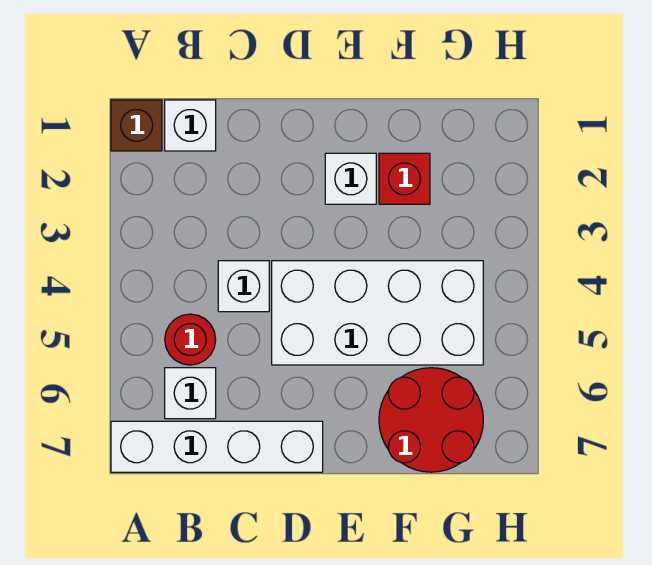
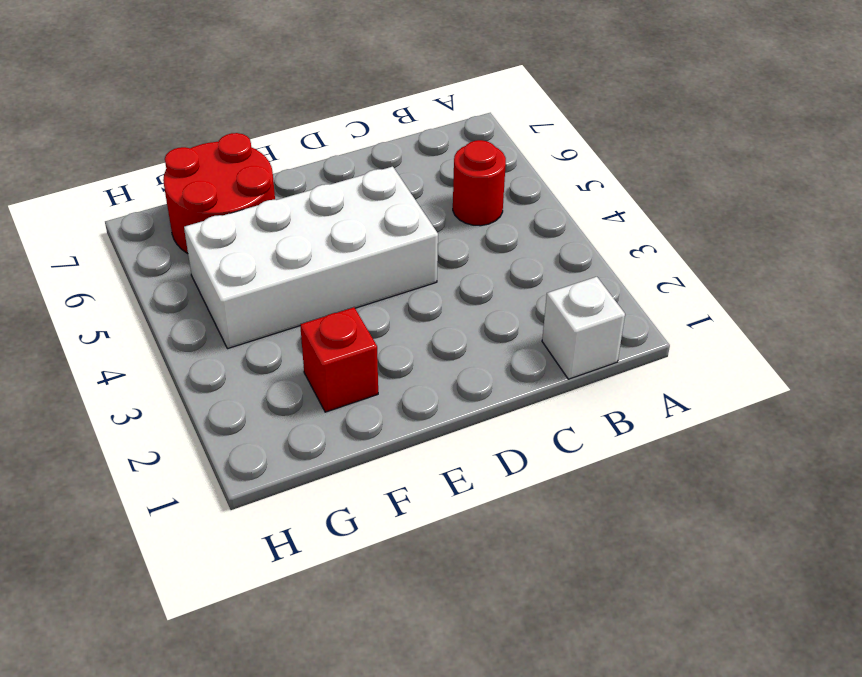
none -> brown 1x1 brick [111,100,162,151]
none -> white 1x4 brick [111,421,323,472]

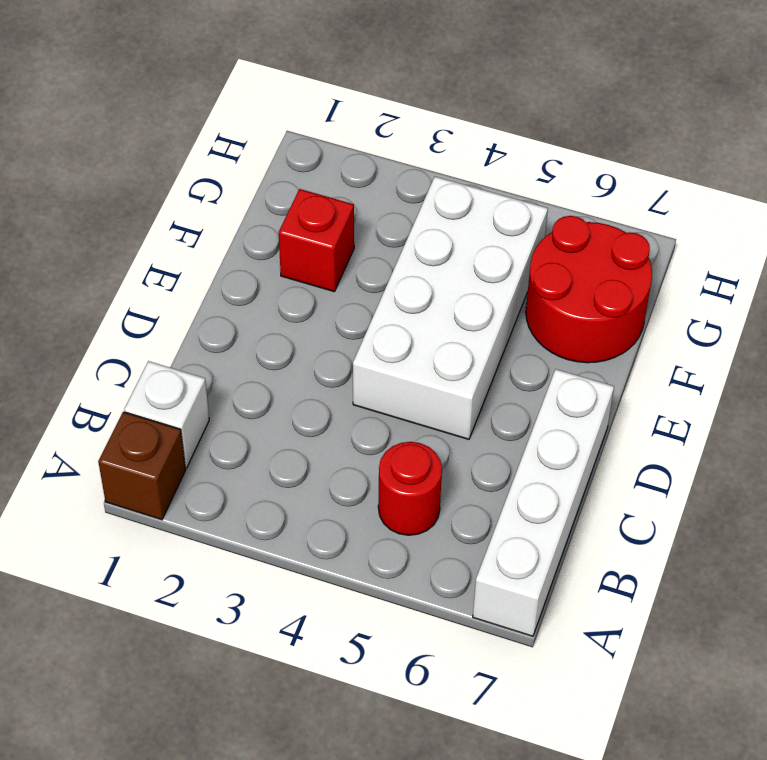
none -> white 1x1 brick [165,368,216,419]
none -> white 1x1 brick [218,261,269,312]

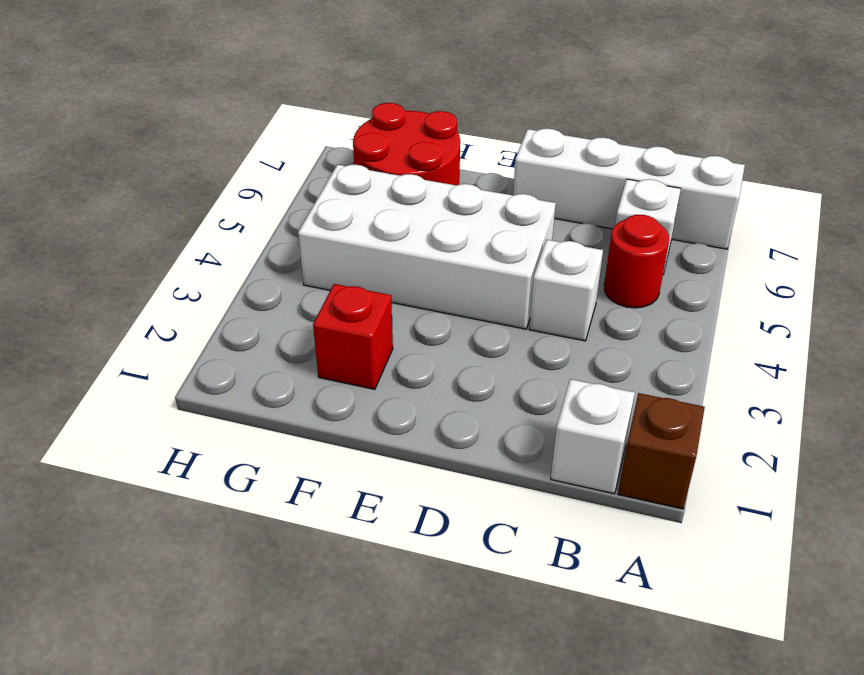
none -> white 1x1 brick [325,153,376,204]

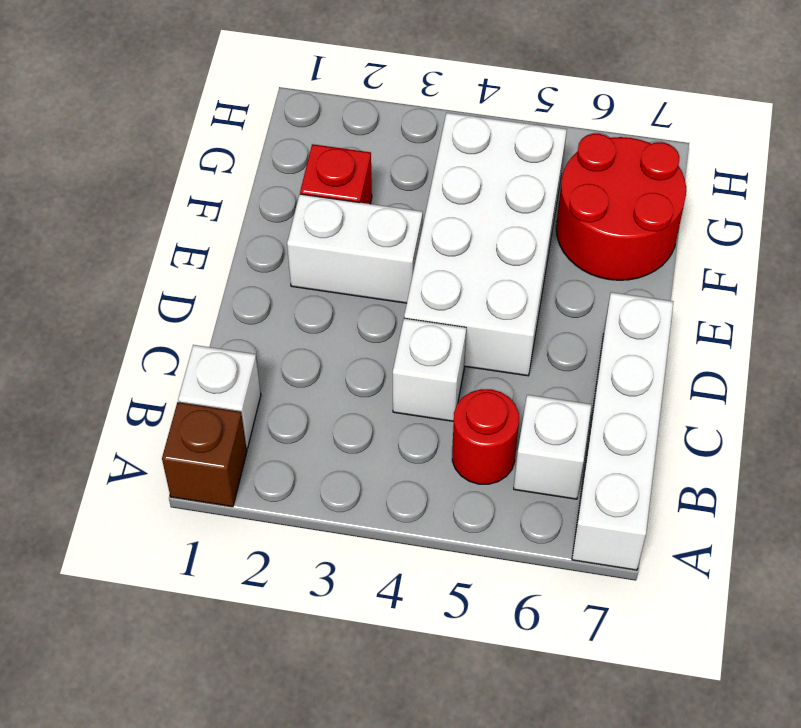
white 1x2 brick [287,194,423,303] -> white 1x1 brick [325,153,376,204]

